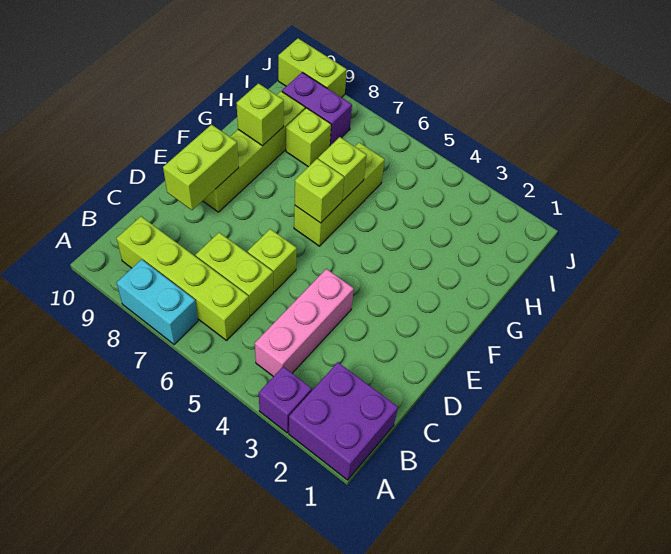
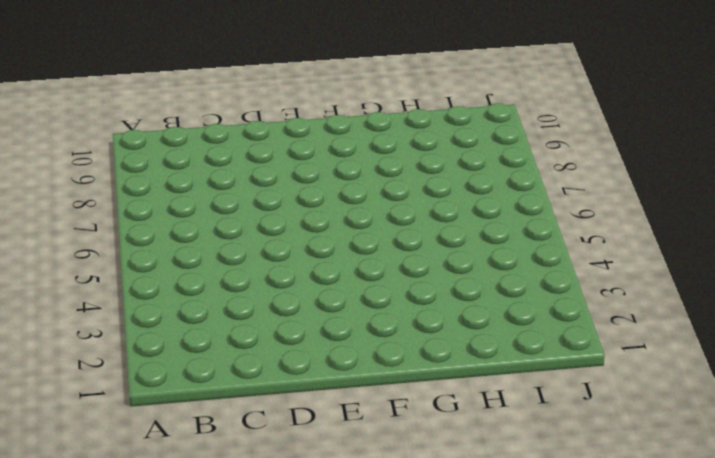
none -> purple 2x2 brick [289,362,398,480]
none -> purple 1x1 brick [259,367,312,433]
none -> cyan 1x2 brick [117,259,198,345]

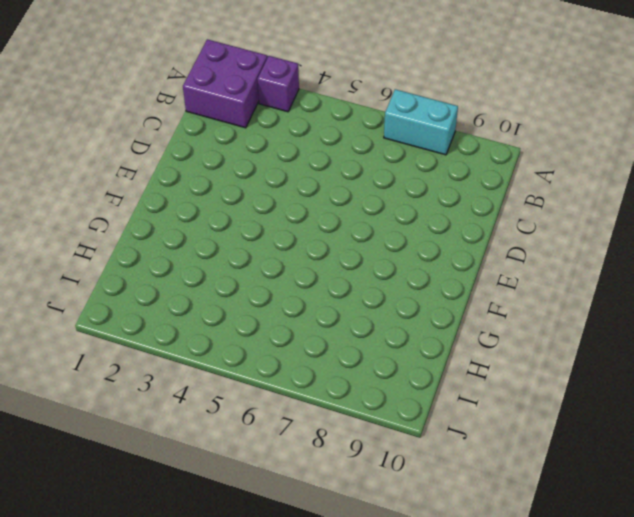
none -> pink 1x3 brick [255,269,354,377]
none -> lime 1x4 brick [116,216,250,340]
none -> lime 1x2 brick [196,233,273,316]

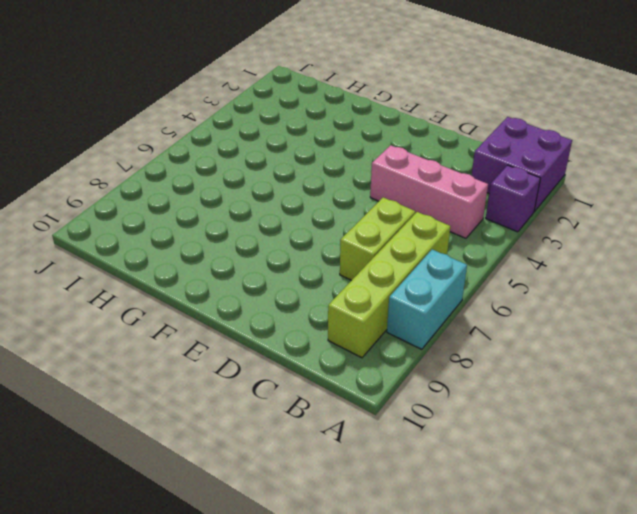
none -> lime 1x1 brick [248,229,297,292]
none -> lime 1x4 brick [203,91,305,212]
none -> lime 1x3 brick [294,143,385,246]

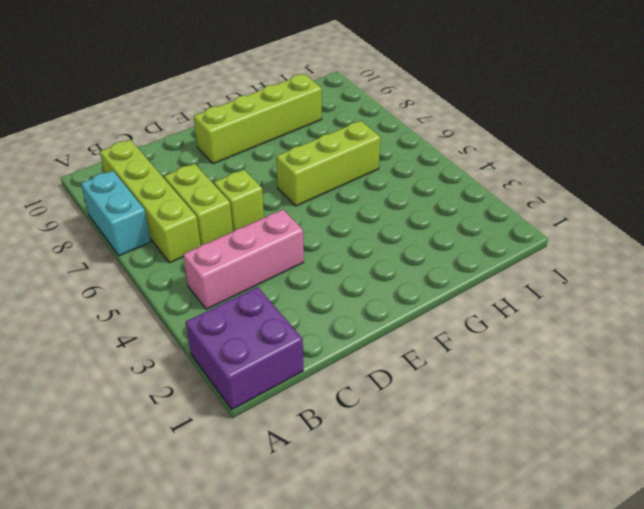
none -> purple 1x1 brick [259,367,312,433]
none -> lime 1x1 brick [286,108,331,167]
none -> purple 1x2 brick [282,72,352,146]

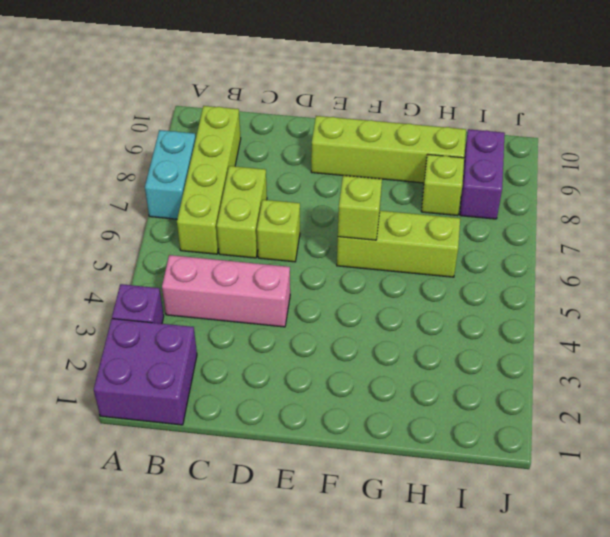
none -> lime 1x2 brick [278,38,347,98]
none -> lime 1x2 brick [163,125,239,210]
none -> lime 1x1 brick [318,137,367,200]

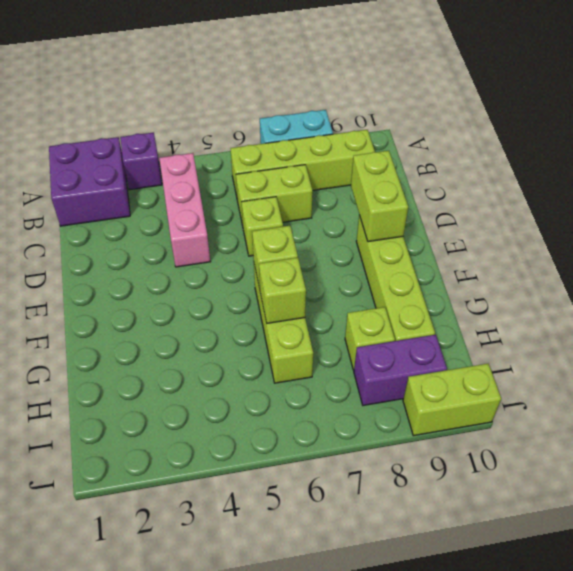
none -> lime 1x1 brick [236,84,284,146]

